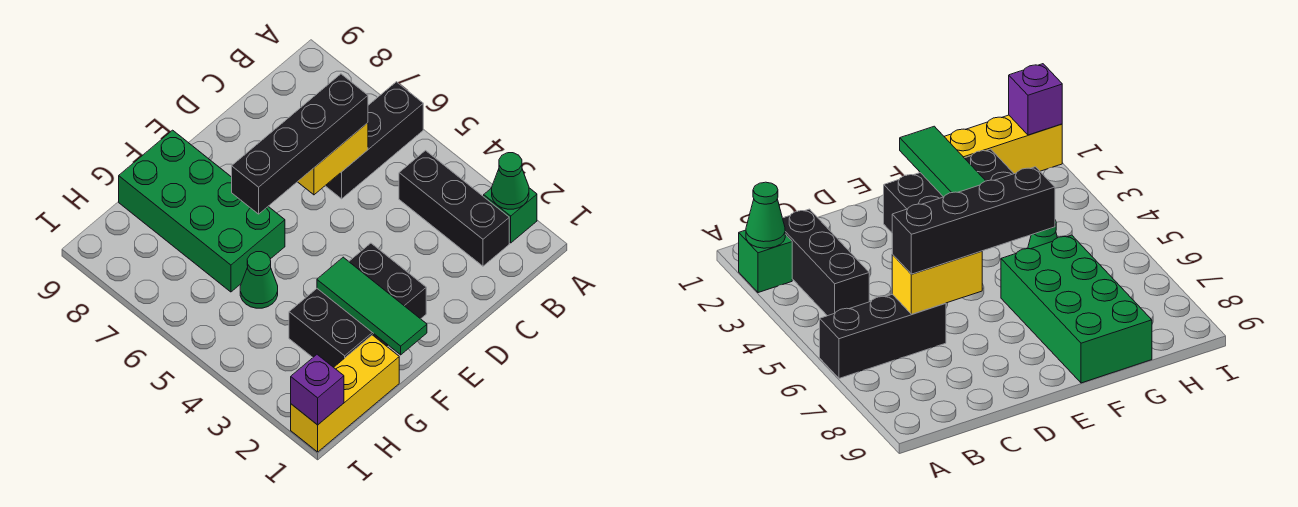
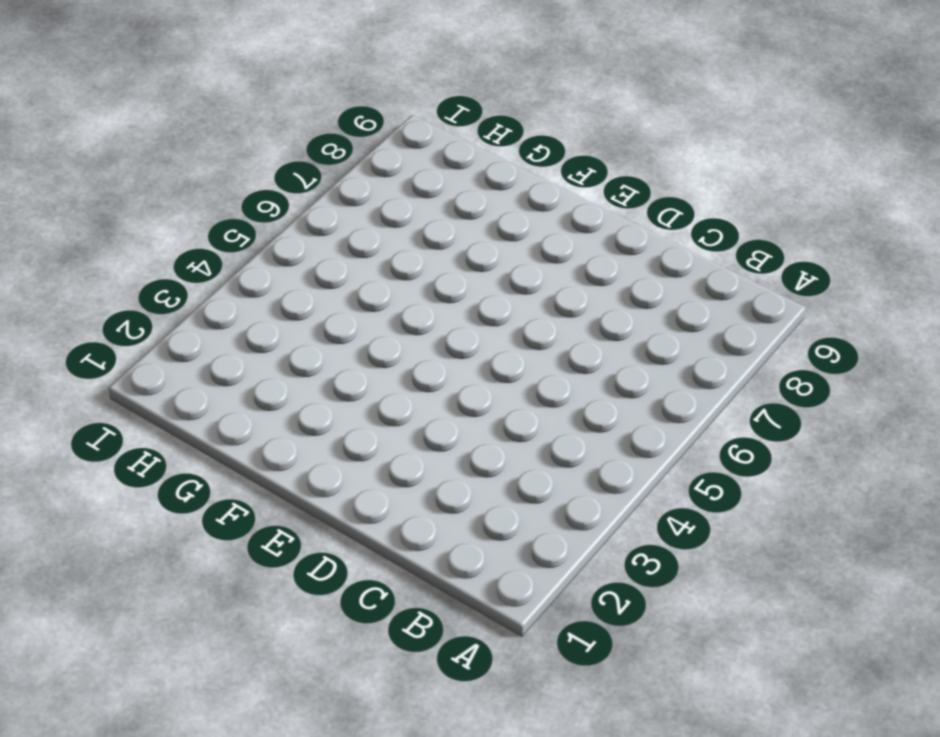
none -> green 1x1 brick [484,188,537,243]
none -> black 1x3 brick [325,82,423,199]
none -> black 1x3 brick [399,151,509,266]

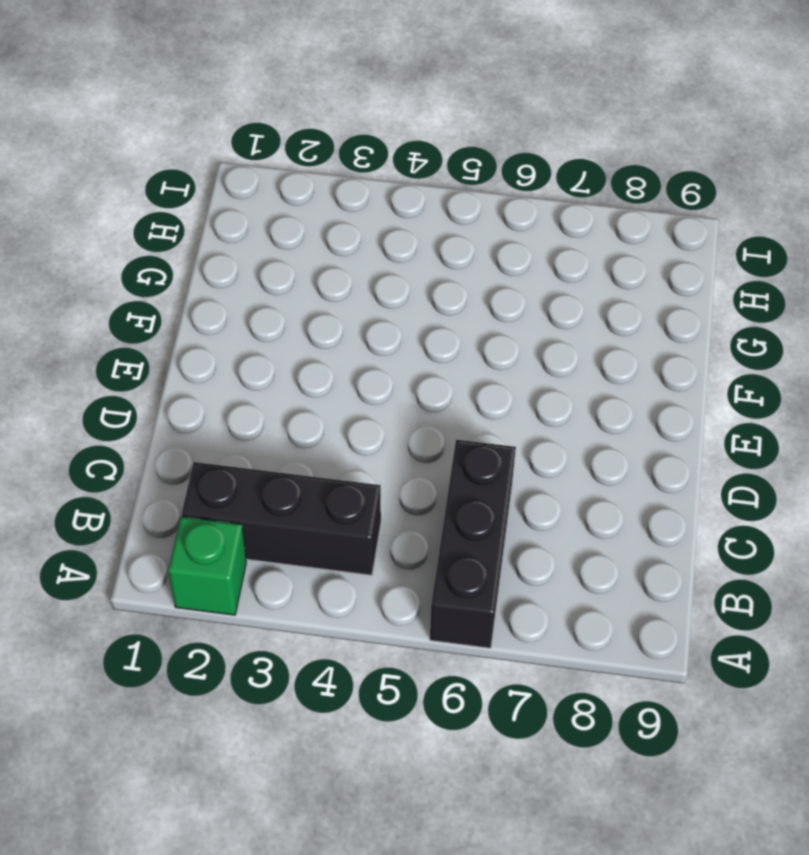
none -> black 2x3 brick [289,243,426,367]
none -> green 2x4 brick [119,130,285,292]
none -> yellow 1x3 brick [291,335,399,452]

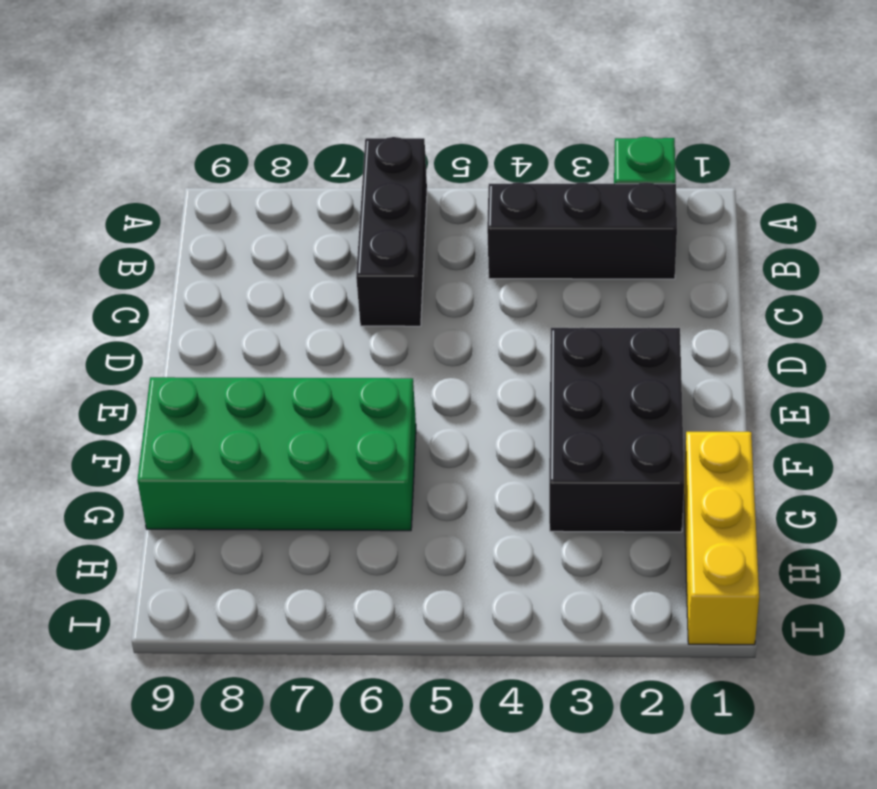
none -> green 1x1 cone [240,252,278,308]
none -> green 1x1 cone [492,153,529,209]
none -> yellow 1x2 brick [298,123,368,195]

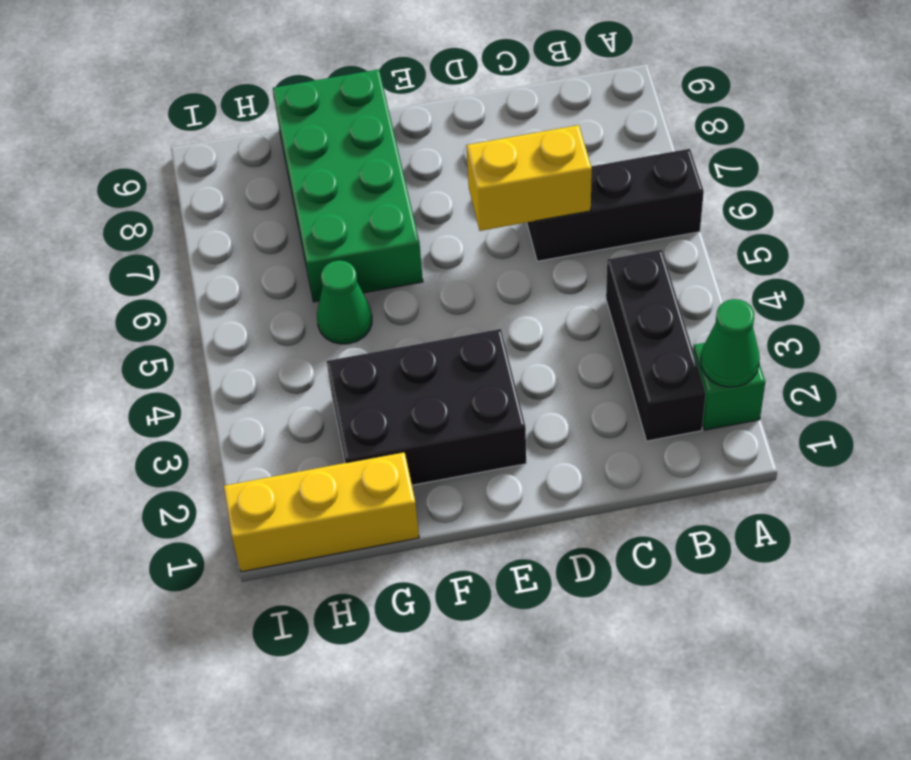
none -> green 1x3 tile [317,257,427,355]
none -> purple 1x1 brick [291,355,344,425]
none -> black 1x4 brick [232,74,368,214]

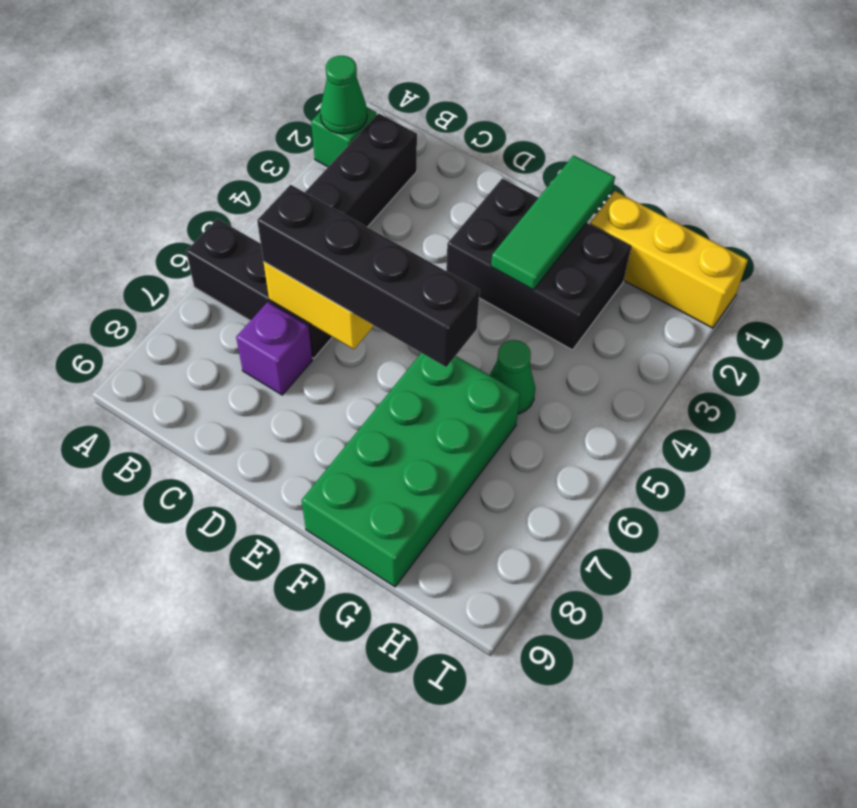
purple 1x1 brick [236,302,312,395] -> purple 1x1 brick moved to [291,355,344,425]

